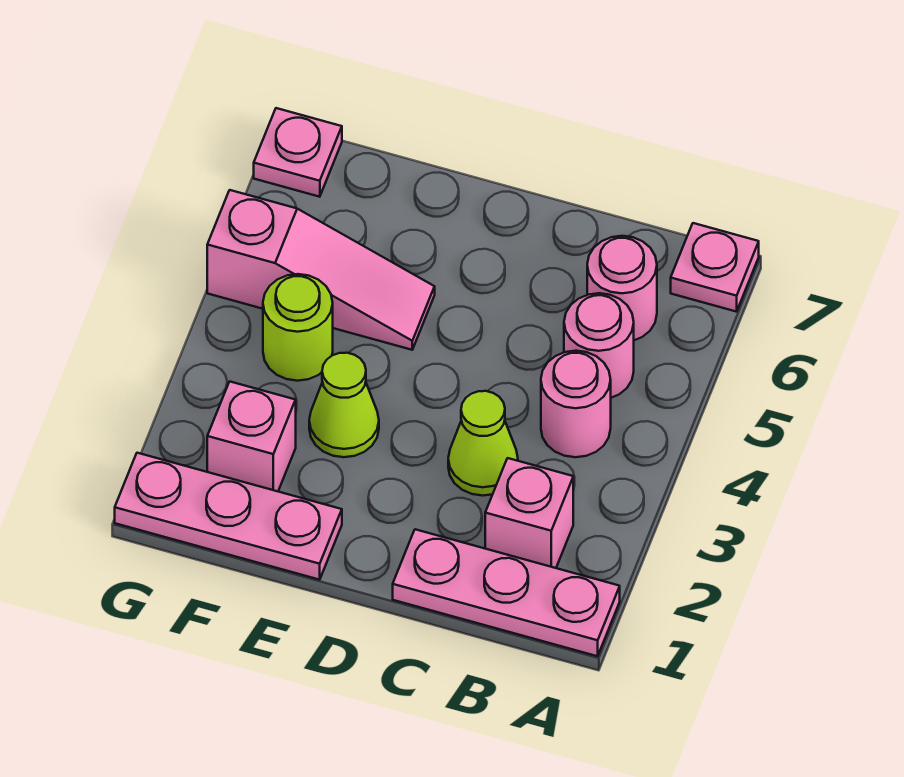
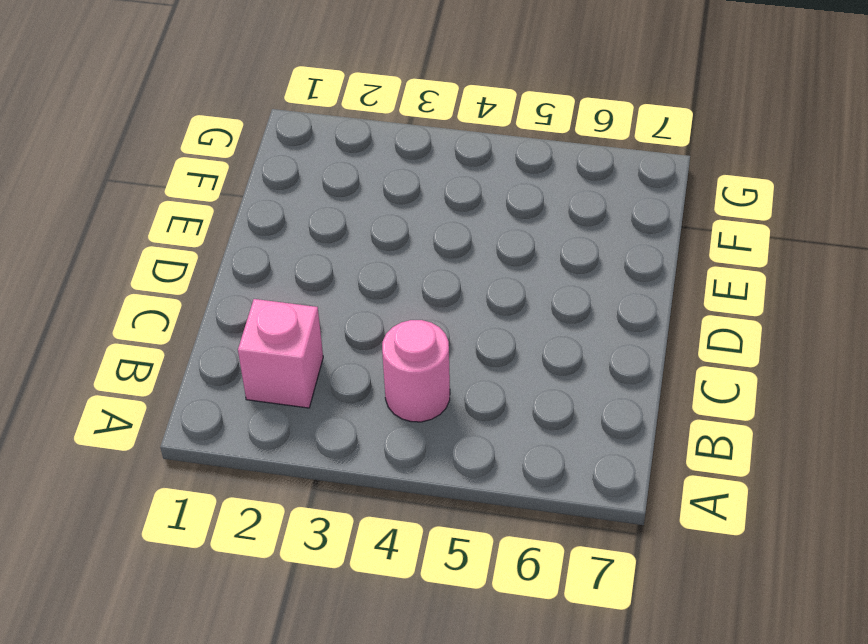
none -> pink 1x3 plate [393,529,620,656]
none -> pink 1x1 plate [671,223,759,312]
none -> pink 1x1 round brick [564,293,634,398]

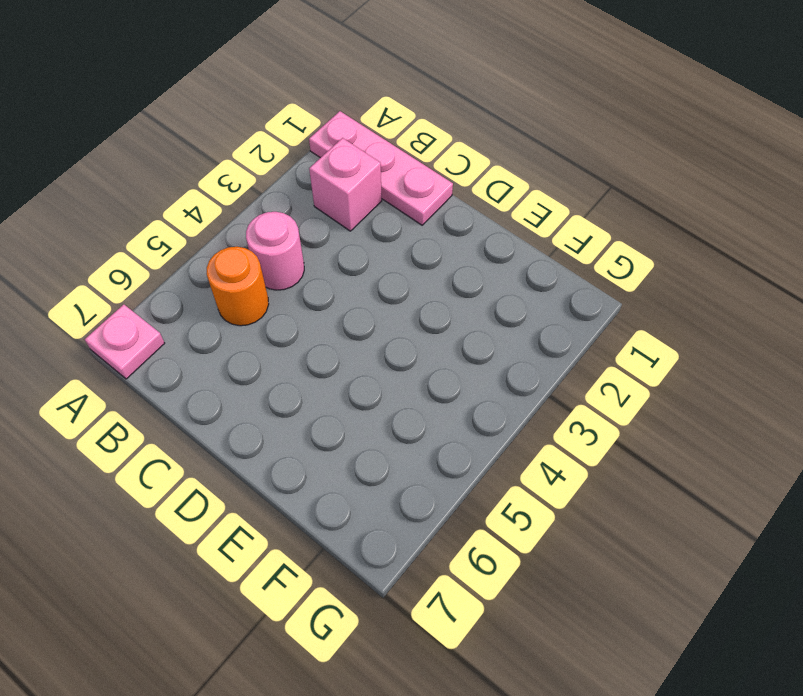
orange 1x1 round brick [207,247,269,326] -> pink 1x1 round brick [564,293,634,398]
none -> pink 1x1 round brick [587,236,657,340]
none -> lime 1x1 cone [448,391,518,496]
none -> pink 1x3 plate [115,453,342,580]

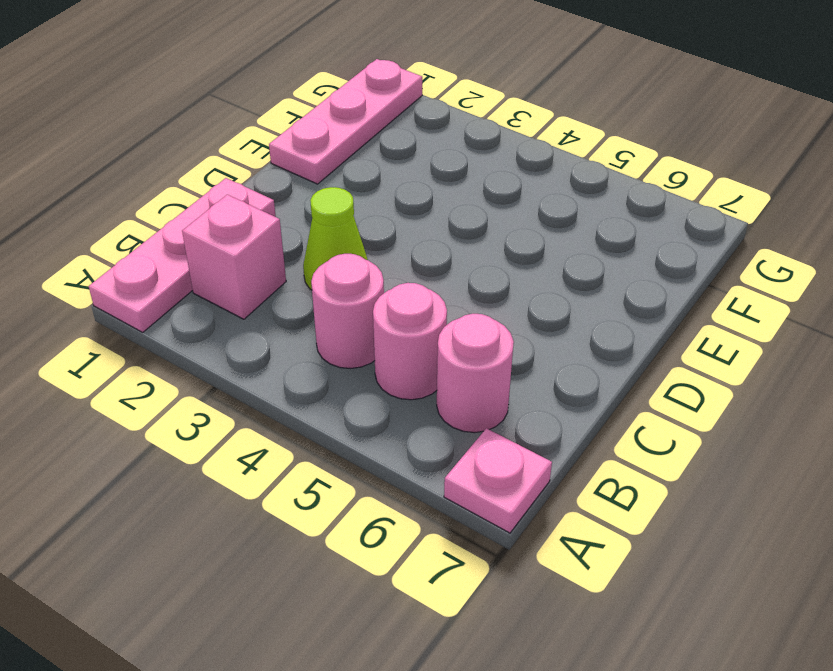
none -> lime 1x1 cone [309,353,379,457]
none -> pink 1x3 slope [207,190,435,350]
none -> pink 1x1 brick [207,382,296,491]

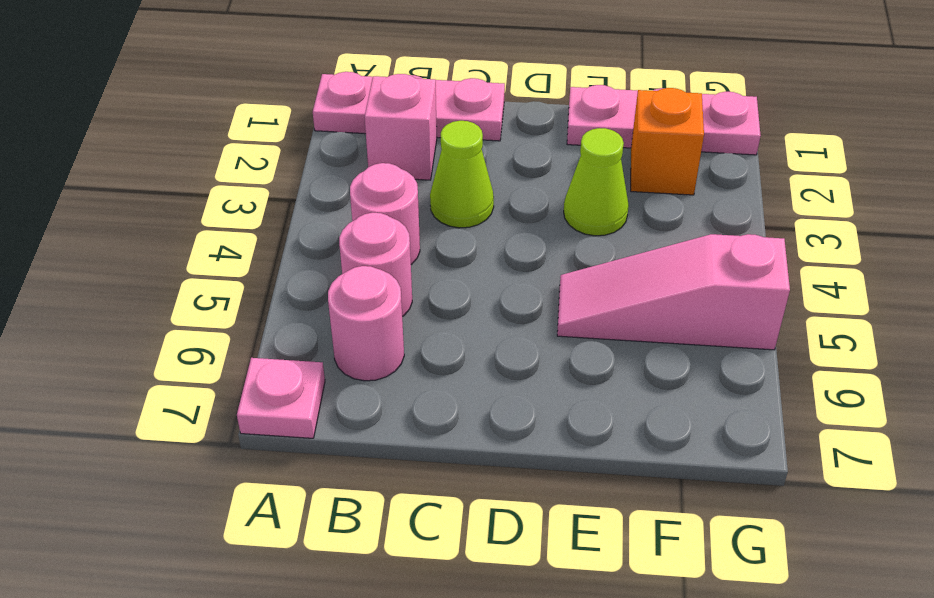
orange 1x1 brick [631,88,704,195] -> pink 1x1 brick [207,382,296,491]
none -> lime 1x1 round brick [263,274,333,381]
none -> pink 1x1 plate [254,108,342,197]

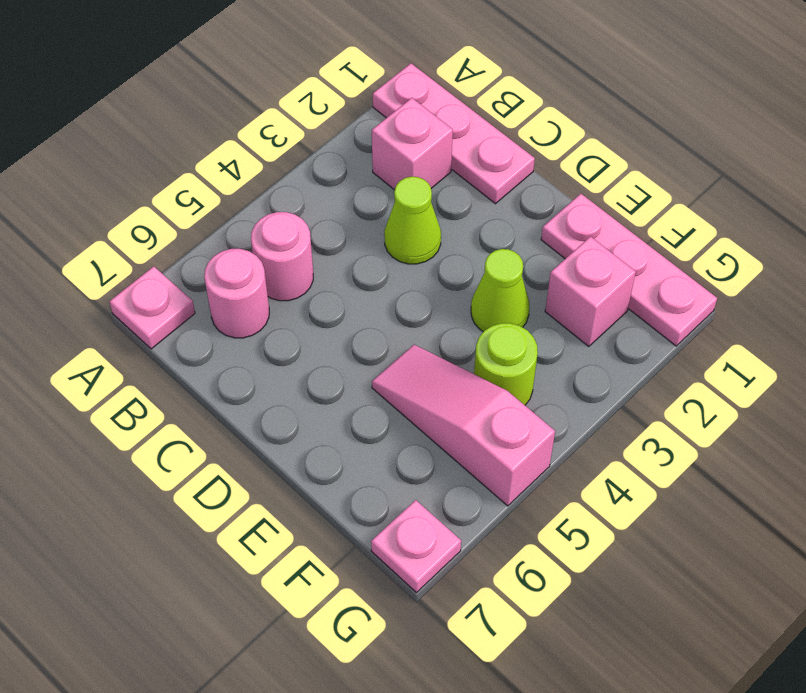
none -> pink 1x1 round brick [541,351,611,457]

